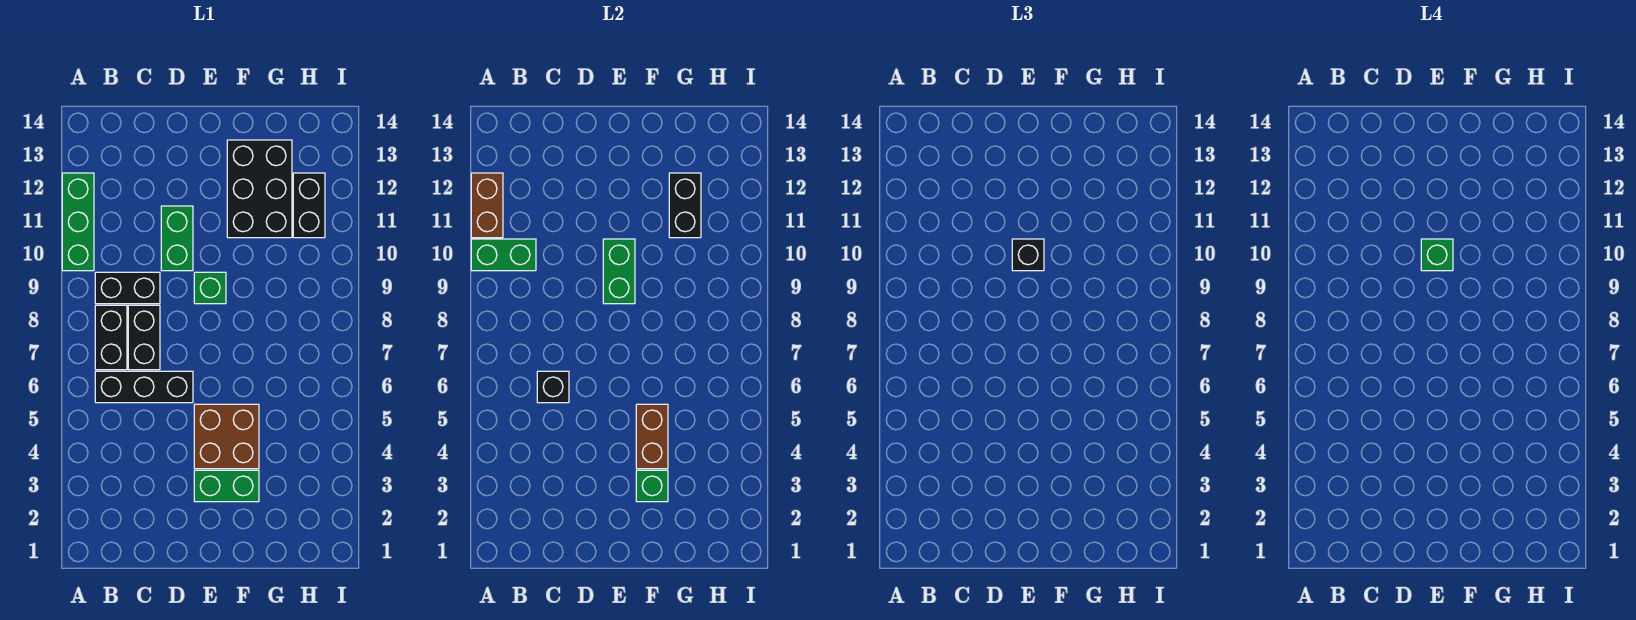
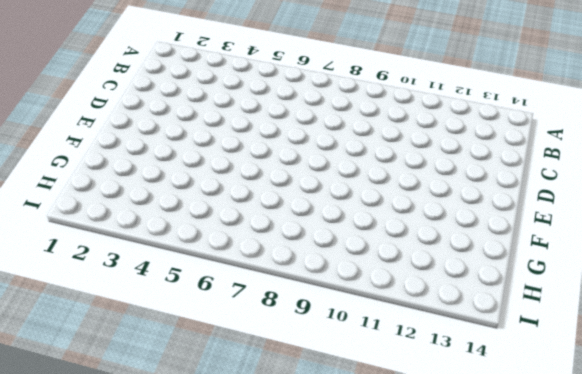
none -> green 1x3 brick [62,173,94,271]
none -> black 1x3 brick [95,371,193,403]
none -> black 1x2 brick [95,305,127,370]

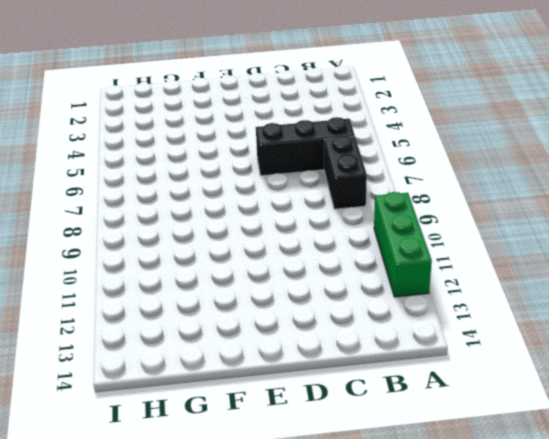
none -> black 1x2 brick [95,272,160,304]
none -> black 1x2 brick [128,305,160,370]
none -> green 1x2 brick [161,206,193,271]

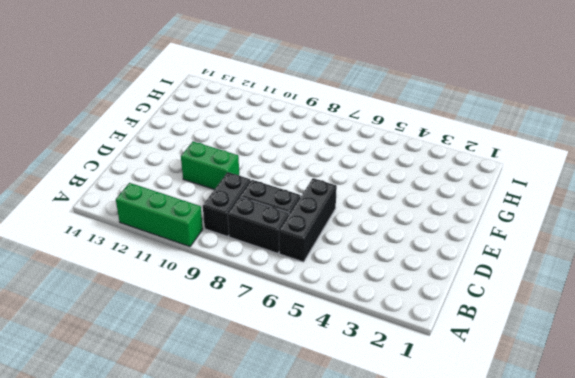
none -> green 1x2 brick [194,470,259,502]
none -> brown 2x2 brick [194,404,259,469]
none -> green 1x1 brick [194,272,226,304]

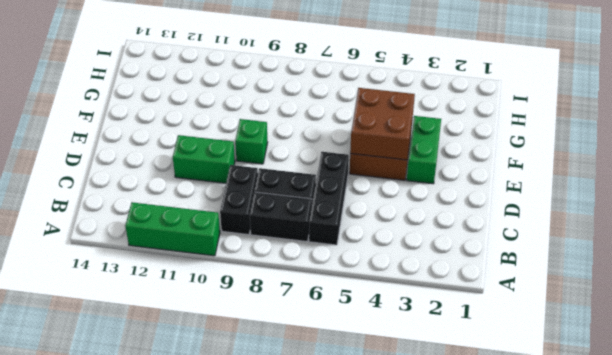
brown 2x2 brick [350,88,415,160] -> brown 1x2 brick [636,404,668,469]
none -> black 2x3 brick [227,140,292,238]
none -> black 1x2 brick [293,173,325,238]
none -> green 1x2 brick [471,239,536,271]

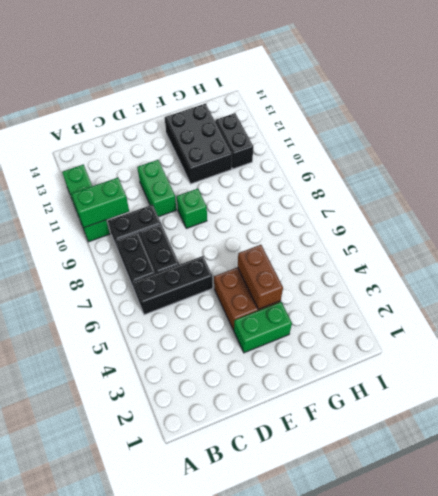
none -> brown 1x2 brick [471,173,503,238]
none -> black 1x1 brick [537,371,569,403]
none -> green 1x2 brick [603,239,635,304]

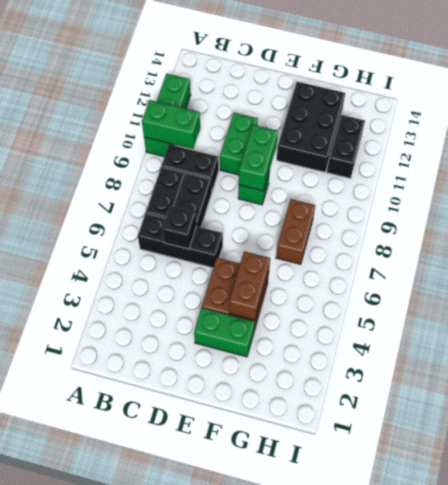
brown 1x2 brick [276,199,315,264] -> brown 1x2 brick moved to [471,173,503,238]
none -> green 1x1 brick [636,470,668,502]
none -> black 1x2 brick [669,173,701,238]
none -> black 1x1 brick [1012,239,1044,271]

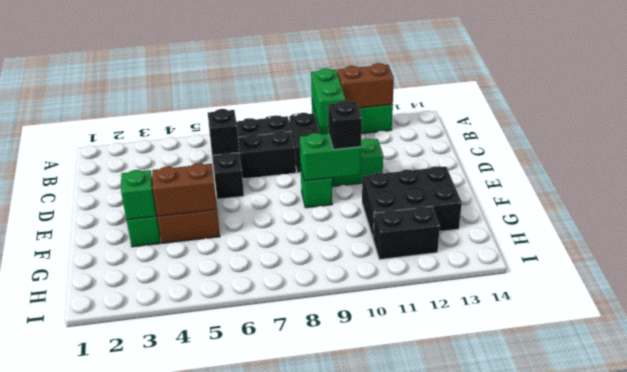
none -> black 1x2 brick [669,173,701,238]
none -> green 1x1 brick [1421,239,1453,271]

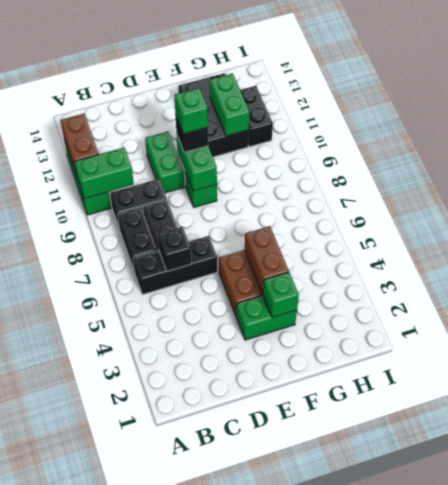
green 1x2 brick [210,73,249,136] -> black 1x2 brick [669,173,701,238]

